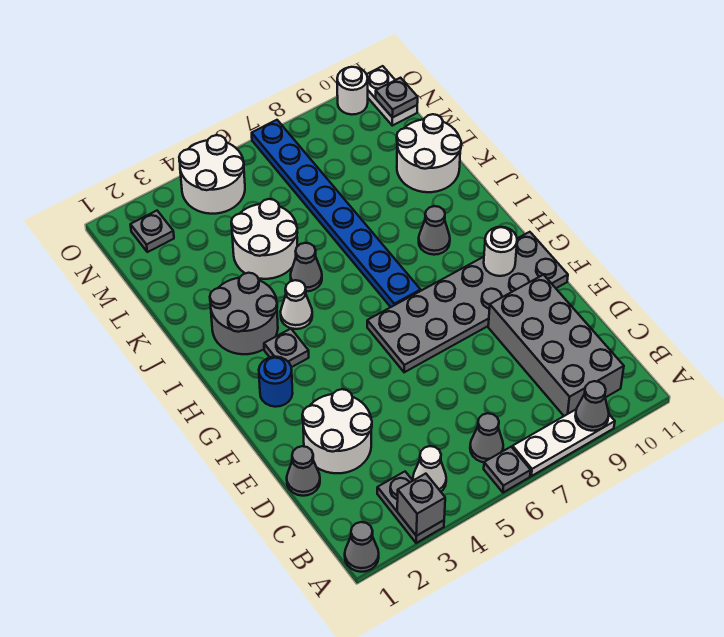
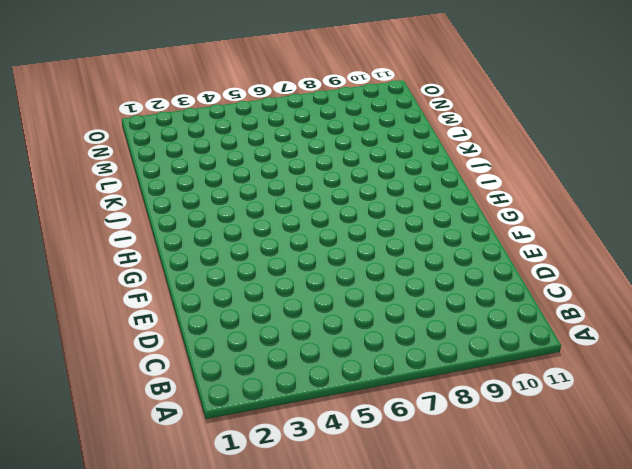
none -> grey 1x1 cone [345,522,379,572]
none -> grey 1x2 plate [377,472,444,543]
none -> grey 1x1 plate [484,447,531,493]

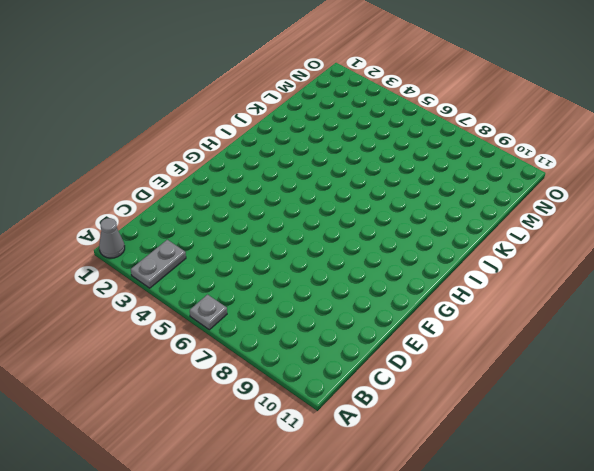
none -> white 1x3 plate [512,410,615,476]
none -> white 1x1 cone [413,446,446,491]
none -> grey 1x1 cone [470,413,503,462]

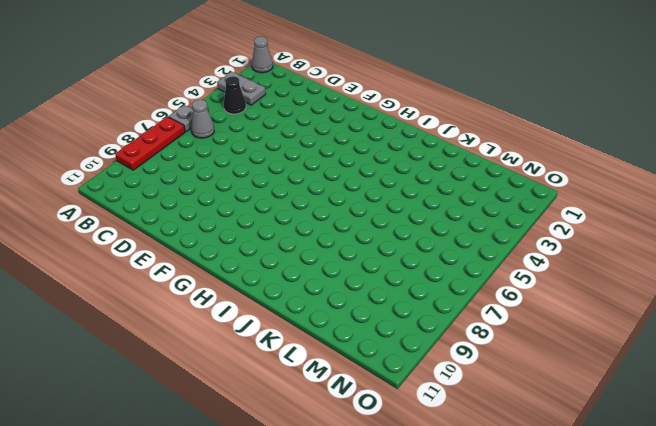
red 1x3 plate [115,117,185,170] -> white 1x3 plate [512,410,615,476]
black 1x1 cone [224,76,246,114] -> white 1x1 cone [413,446,446,491]
none -> grey 2x4 brick [488,275,624,416]
none -> grey 1x1 cone [287,446,320,496]
none -> white 2x2 round brick [302,389,372,473]

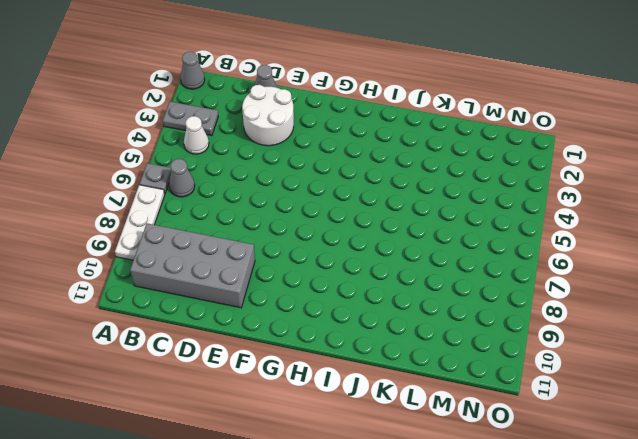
none -> grey 2x6 plate [367,232,568,372]
none -> blue 1x1 round brick [259,357,293,407]
none -> grey 1x1 plate [264,329,309,367]

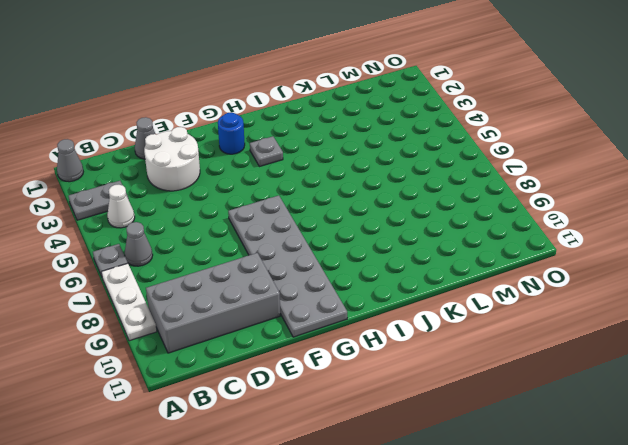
none -> blue 1x8 plate [252,120,421,307]
none -> grey 2x2 round brick [210,273,278,354]
none -> white 1x1 cone [281,280,312,329]

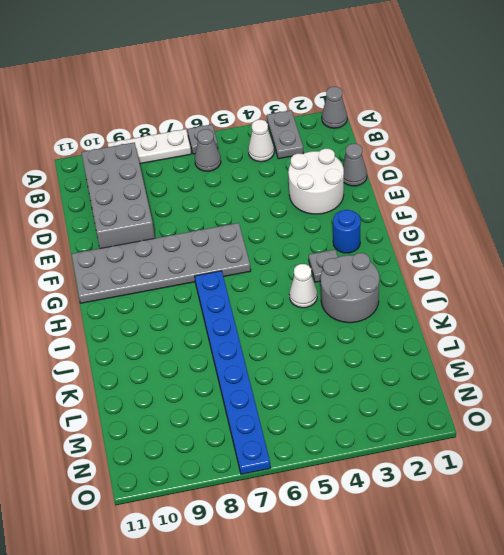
none -> grey 1x1 cone [419,206,450,255]
none -> grey 1x1 cone [290,243,322,291]
none -> white 2x2 round brick [231,199,297,279]

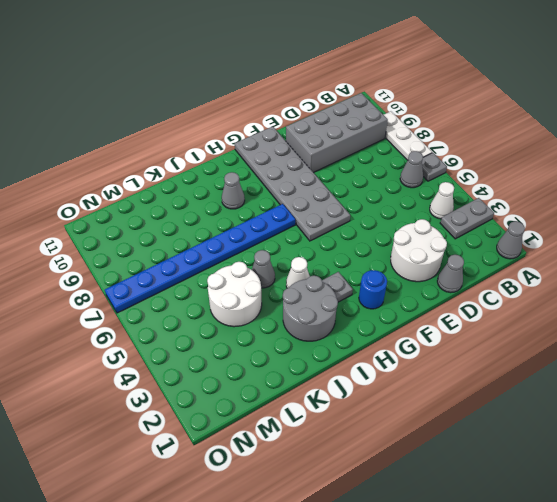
none -> white 2x2 round brick [397,114,461,192]
none -> grey 1x1 plate [130,211,174,252]
none -> white 2x2 round brick [179,135,245,214]

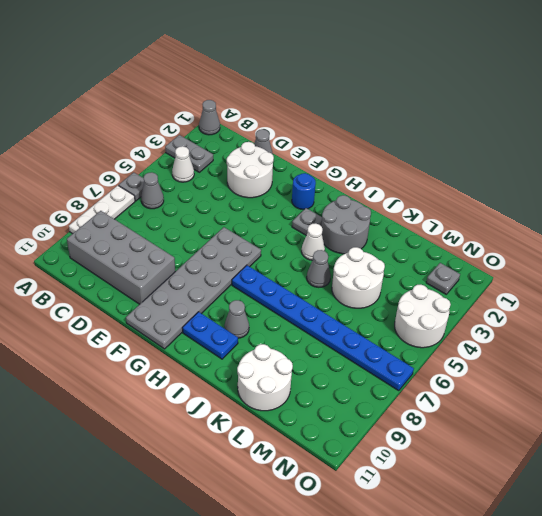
blue 1x2 plate [182,312,238,359] -> none
none -> white 1x2 plate [367,66,417,126]
none -> white 1x1 round brick [337,67,368,115]
none -> grey 1x1 brick [397,474,445,536]

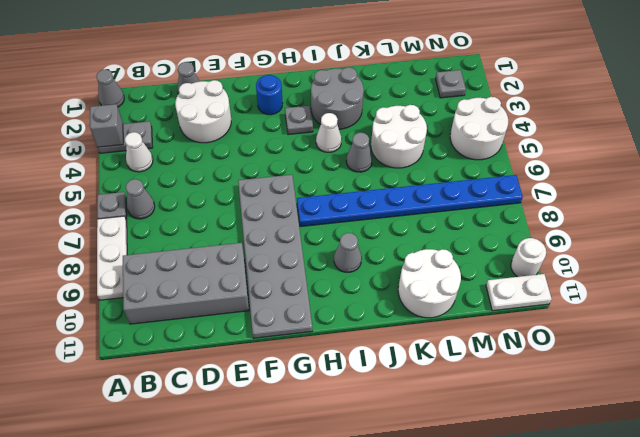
none -> grey 1x1 cone [575,381,609,431]
none -> white 1x1 round brick [484,227,517,276]
none -> grey 1x1 plate [376,78,418,118]

